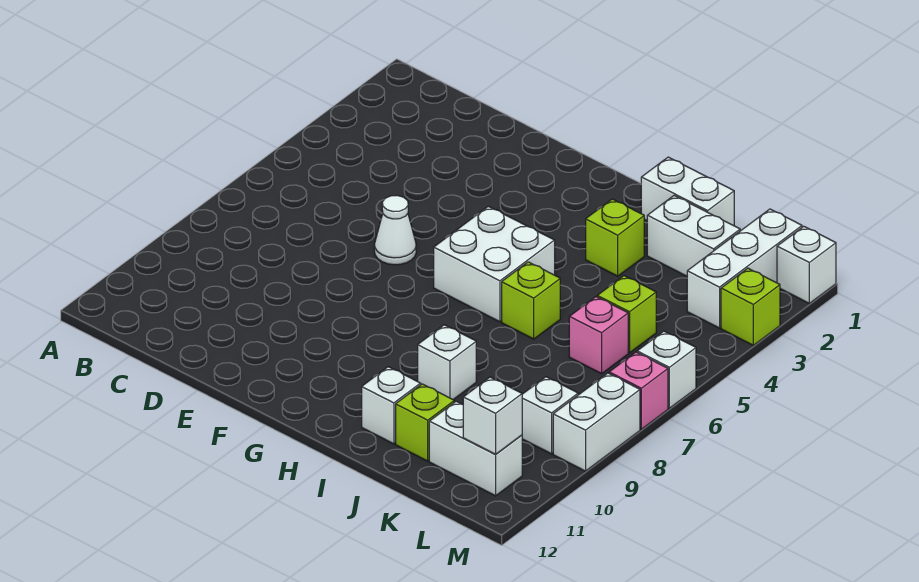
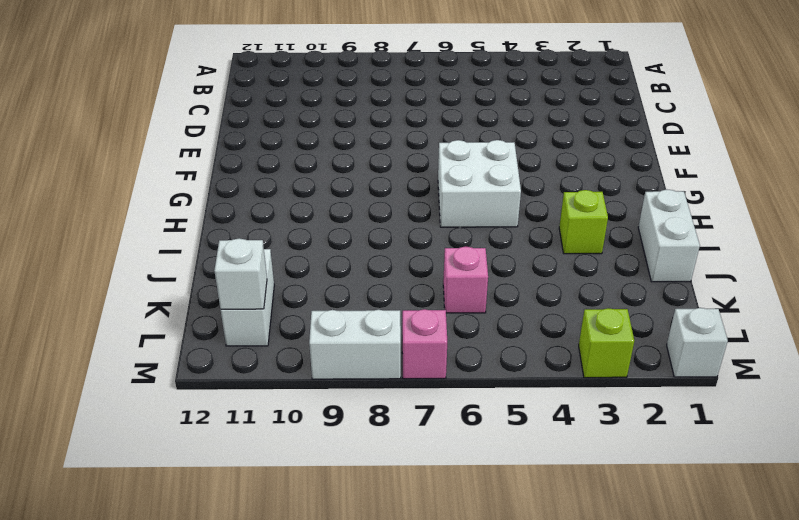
none -> white 1x1 cone [374,195,416,265]
none -> lime 1x1 brick [502,262,560,339]
none -> white 1x1 brick [418,325,476,399]

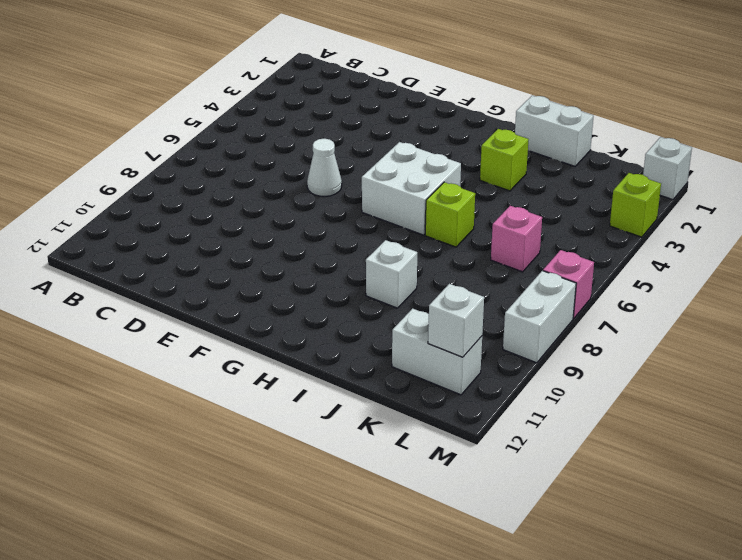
none -> white 1x1 brick [362,367,421,444]
none -> white 1x2 brick [647,196,740,276]
none -> lime 1x1 brick [396,384,454,461]

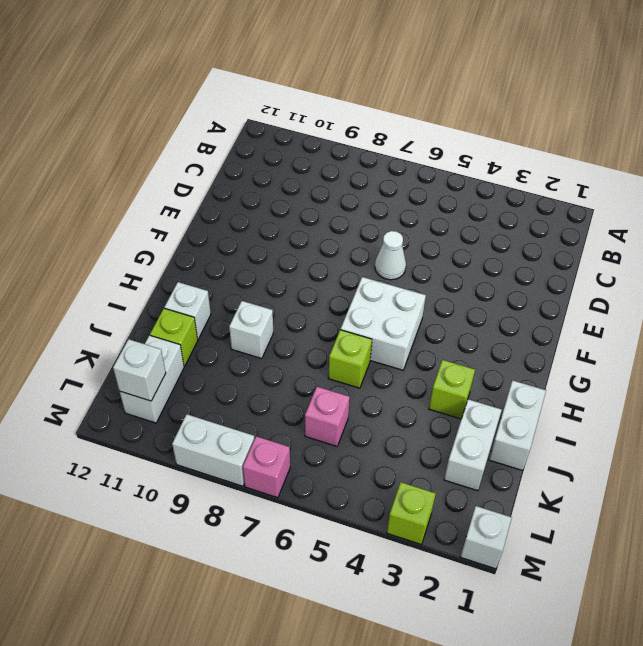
none -> lime 1x1 brick [597,276,656,353]
none -> white 1x3 brick [687,209,802,328]
none -> white 1x1 brick [522,377,578,454]

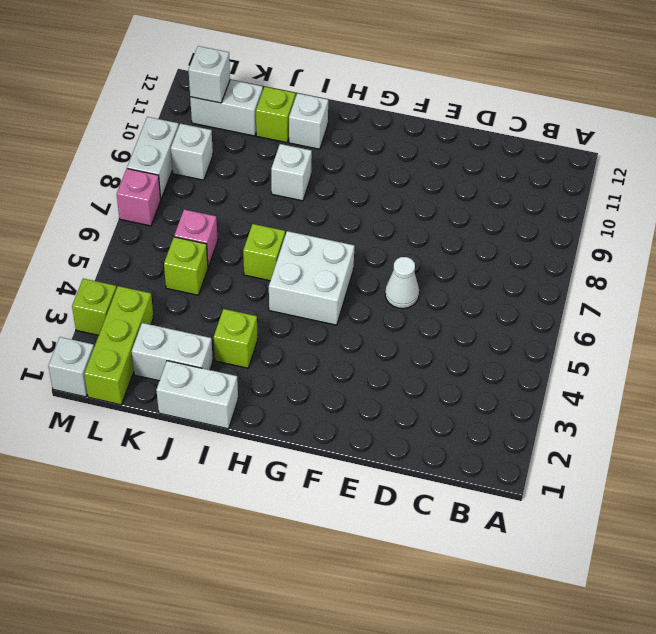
lime 1x3 brick [84,286,154,405] -> white 1x3 brick [687,209,802,328]
none -> white 1x1 brick [637,331,696,408]

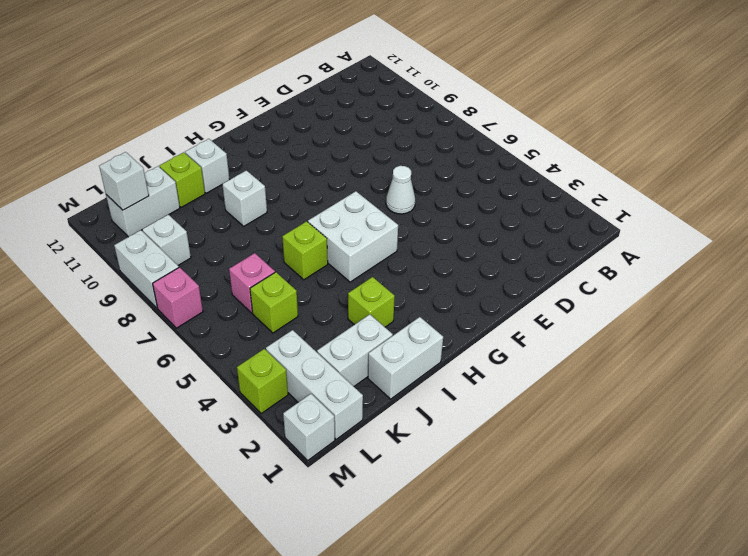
none -> white 1x1 brick [637,331,696,408]

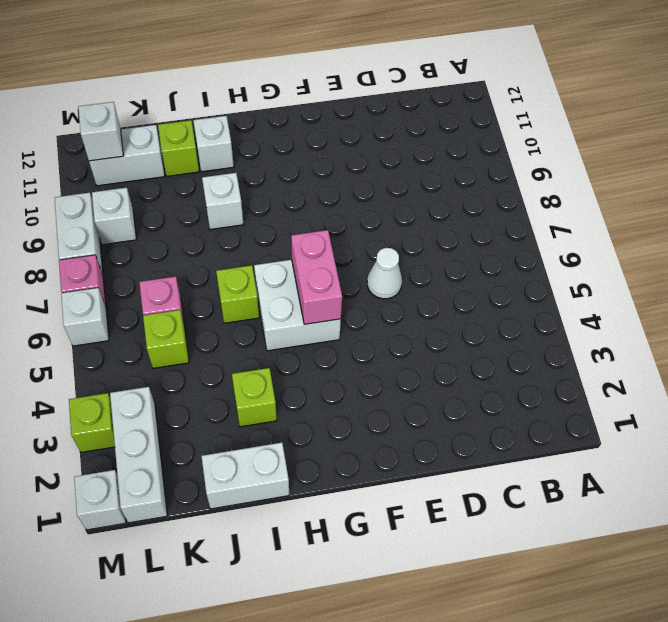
pink 1x2 brick [291,230,342,324] -> none
none -> white 1x2 brick [647,196,740,276]

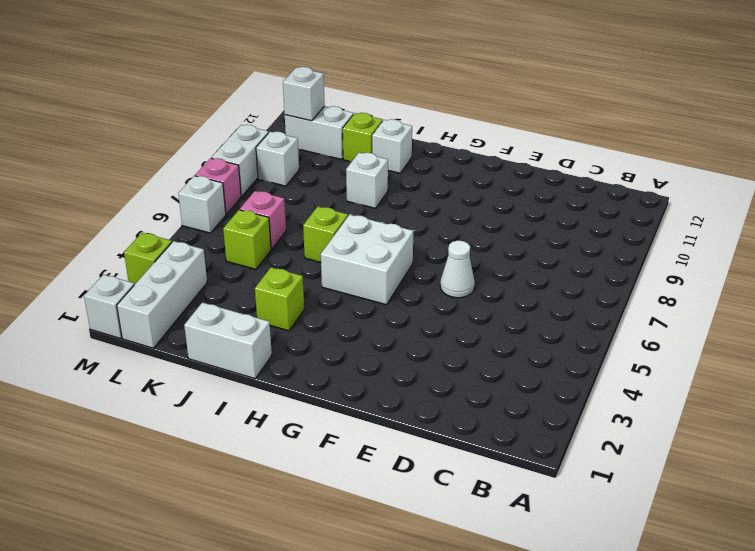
none -> white 1x2 brick [647,196,740,276]

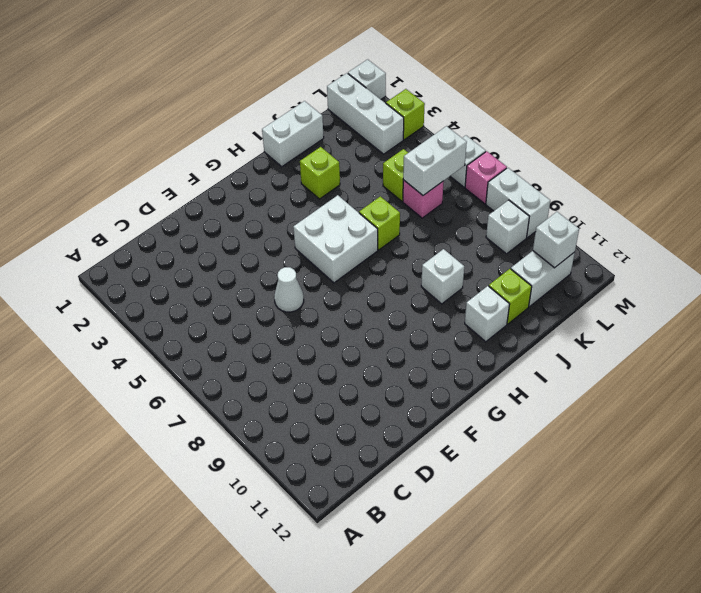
white 1x2 brick [403,126,467,195] -> white 1x2 brick moved to [647,196,740,276]

